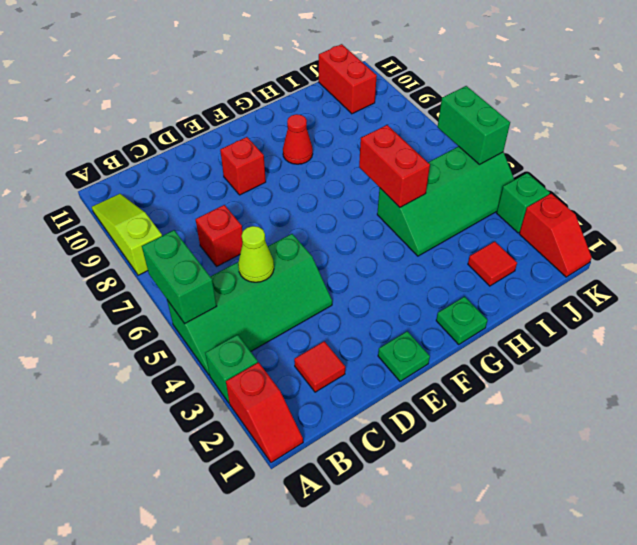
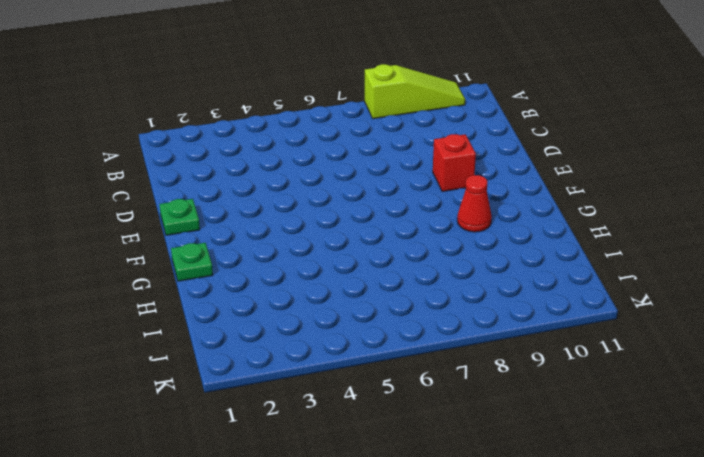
none -> red 1x2 slope [226,362,303,463]
none -> green 1x1 brick [205,335,258,403]
none -> green 2x4 slope [167,234,332,375]

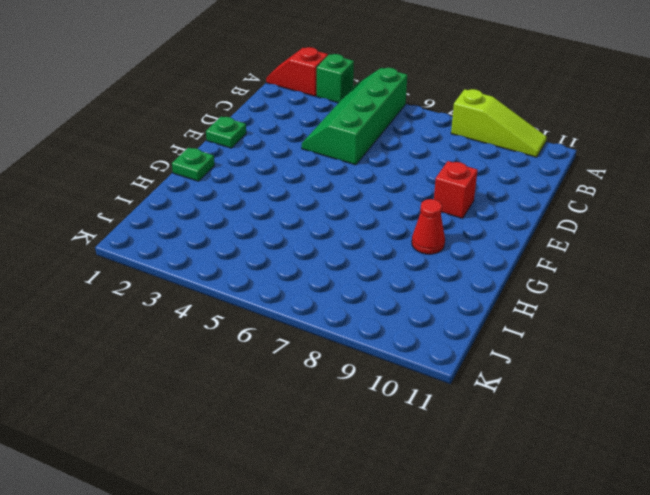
none -> red 1x1 tile [294,341,345,392]
none -> red 1x1 brick [196,205,243,266]
none -> green 2x4 slope [377,146,514,256]

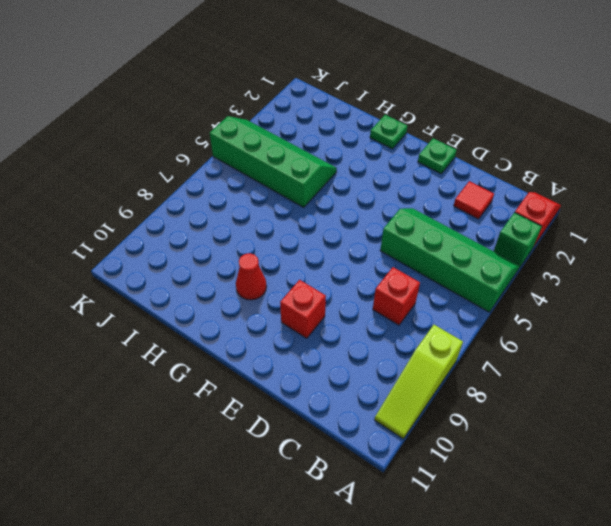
none -> red 1x1 tile [468,241,517,286]
none -> red 1x2 brick [319,44,377,114]
none -> red 1x2 slope [519,194,592,277]

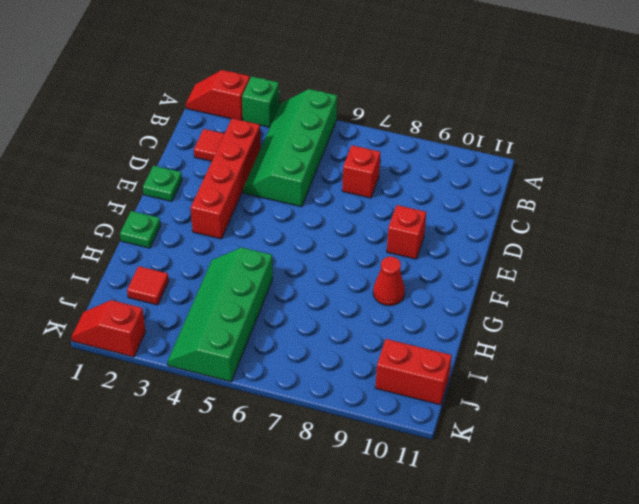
red 1x4 brick [191,118,261,239] -> none
none -> lime 1x3 slope [92,194,162,275]
none -> green 1x1 brick [497,173,550,233]
none -> green 1x2 brick [142,230,216,324]

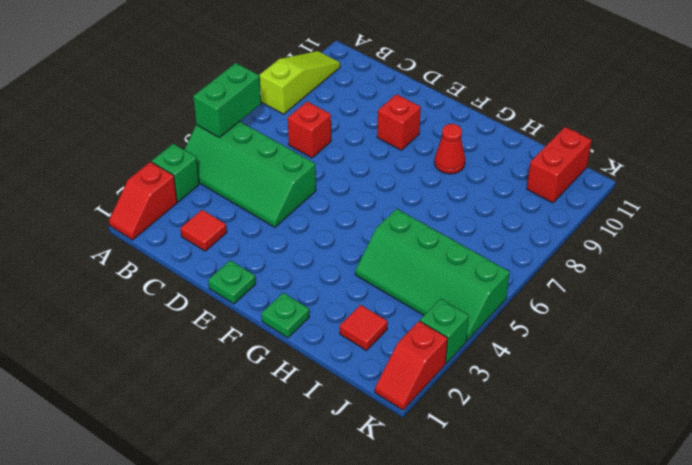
none -> lime 1x1 cone [238,226,274,282]
none -> red 1x2 brick [359,125,430,207]
none -> green 1x2 brick [438,86,510,164]

